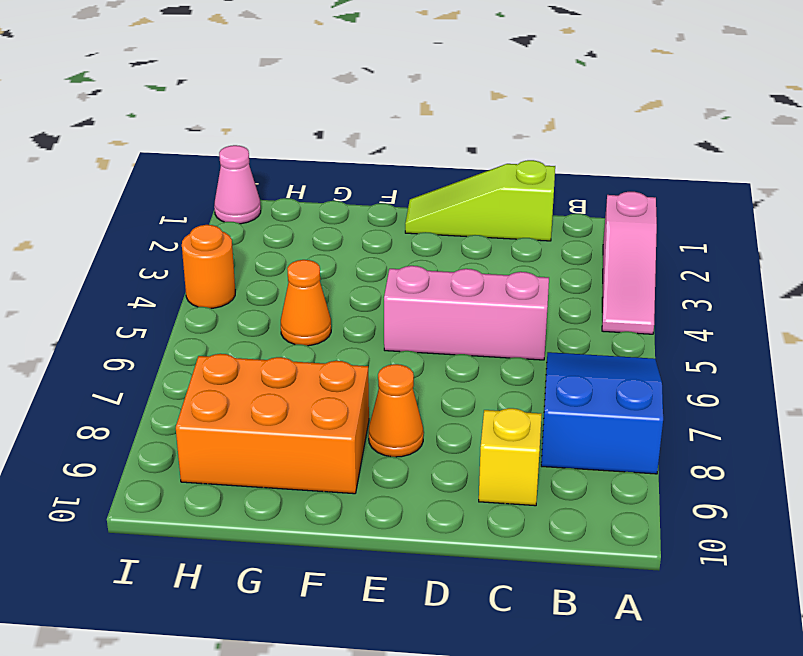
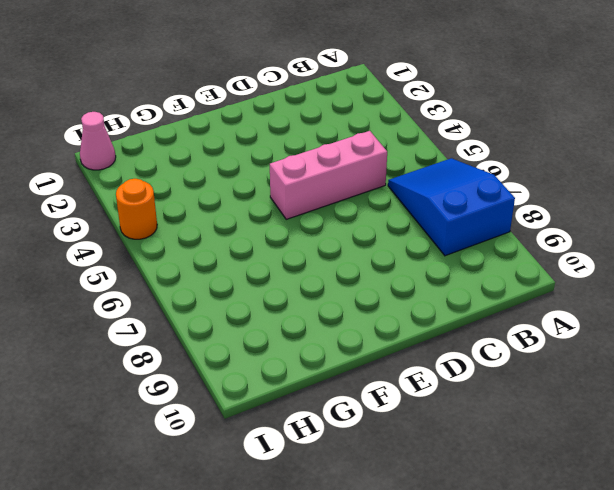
none -> pink 1x3 slope [602,192,657,334]
none -> lime 1x3 slope [405,160,555,241]

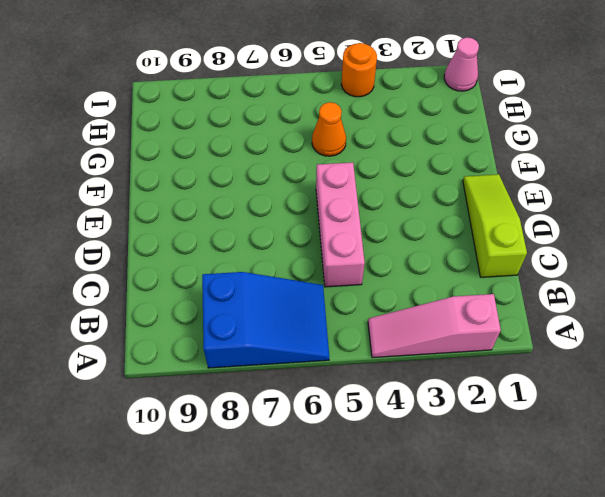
none -> yellow 1x1 brick [479,408,542,506]
none -> orange 1x1 cone [369,364,424,457]

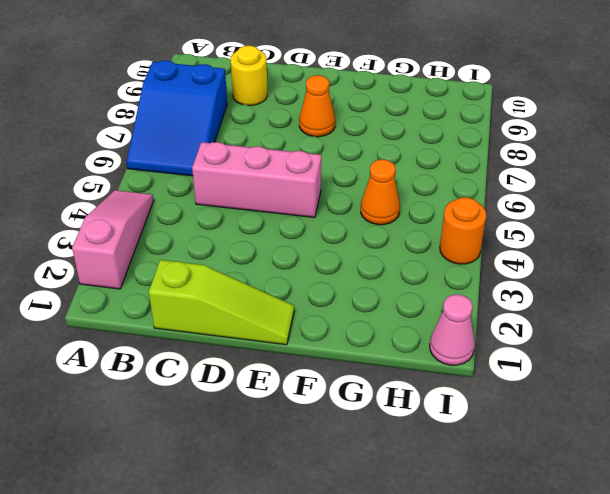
yellow 1x1 round brick [231,46,267,105] -> yellow 1x1 brick [479,408,542,506]
none -> orange 2x3 brick [176,354,369,494]

